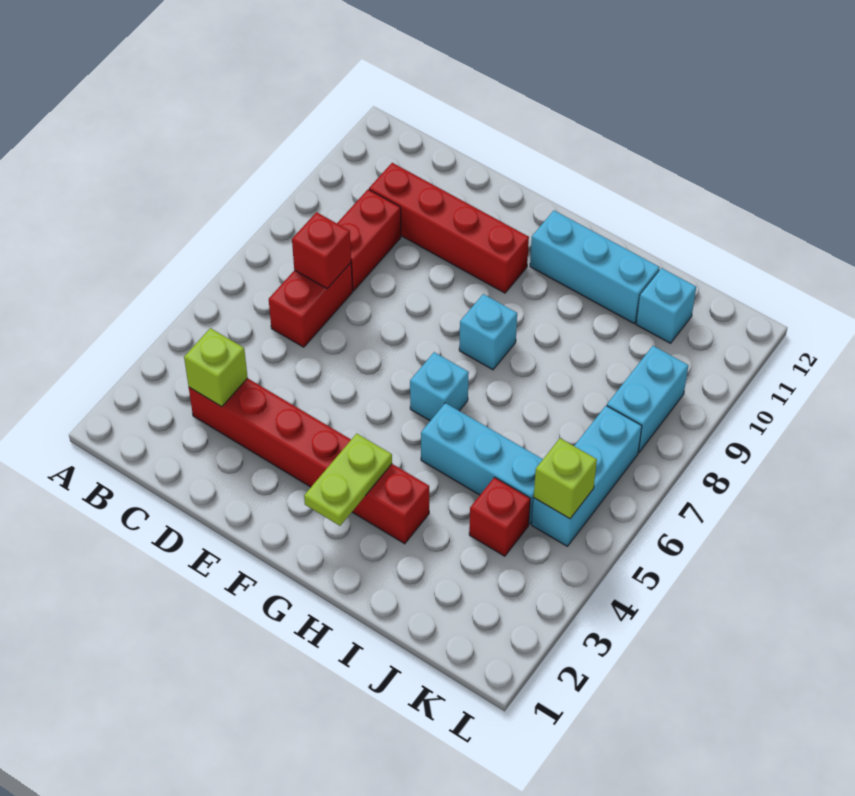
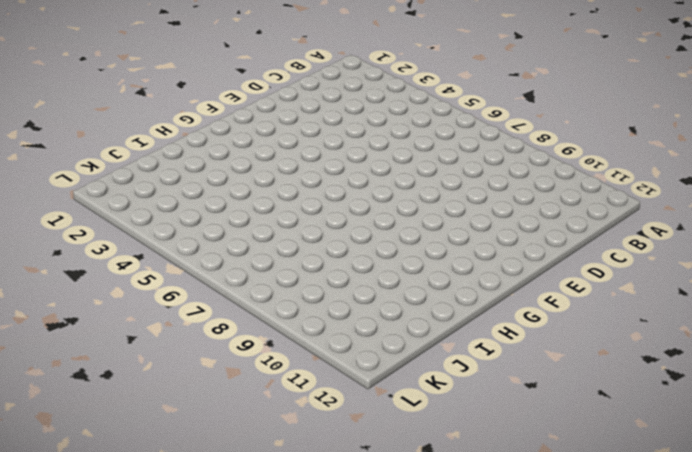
none -> red 1x6 brick [189,378,429,544]
none -> red 1x2 brick [269,263,353,347]
none -> red 1x2 brick [337,189,401,291]

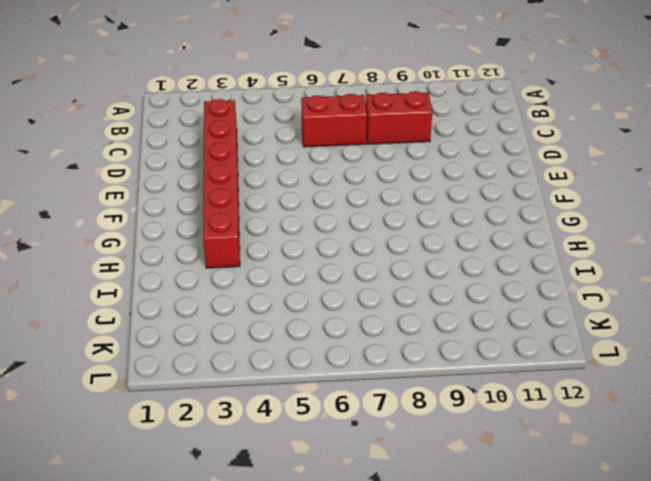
none -> red 1x4 brick [369,163,529,293]
none -> cyan 1x1 brick [410,352,469,421]
none -> cyan 1x1 brick [459,294,517,370]

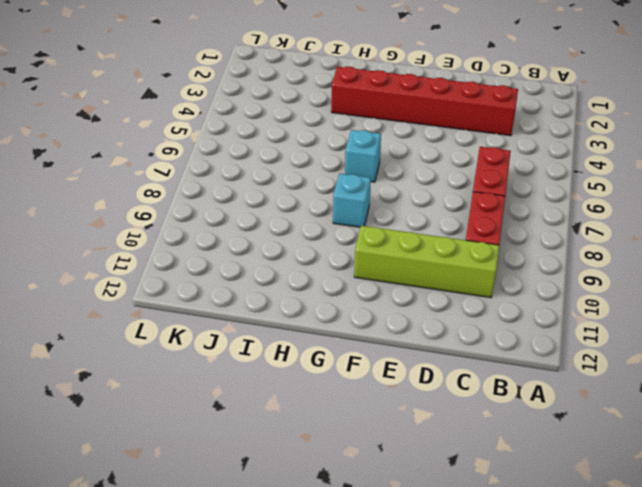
lime 1x4 brick [354,226,499,298] -> red 1x4 brick [369,163,529,293]
none -> cyan 1x3 brick [530,211,660,323]
none -> cyan 1x3 brick [421,403,543,524]
none -> red 1x1 brick [469,477,530,556]

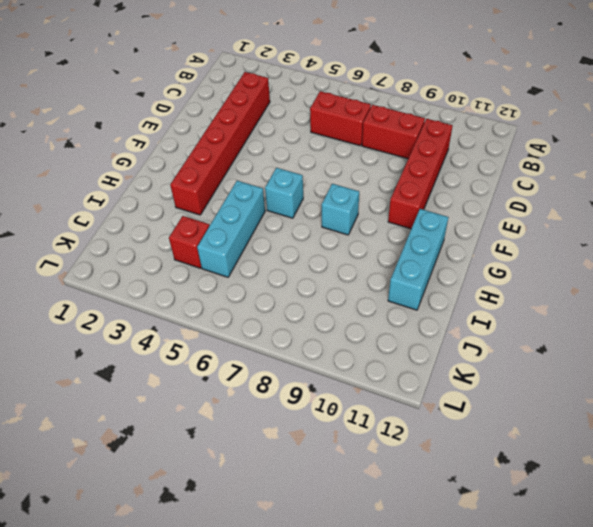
none -> cyan 1x1 brick [636,268,696,343]
none -> cyan 1x3 brick [532,406,642,546]
none -> cyan 1x2 brick [607,346,688,452]

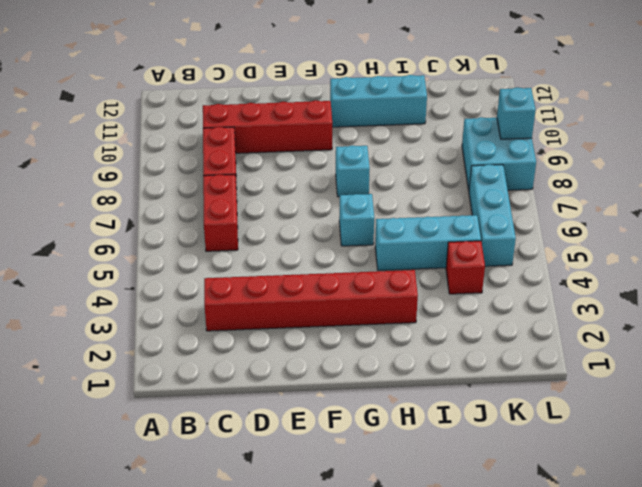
cyan 2x2 brick [462,117,536,190] -> cyan 1x2 brick [607,346,688,452]
cyan 1x1 brick [497,87,536,139] -> cyan 1x1 brick moved to [636,268,696,343]
none -> lime 1x1 brick [184,328,248,407]
none -> red 1x1 brick [292,212,351,288]
none -> lime 1x2 plate [304,434,392,526]

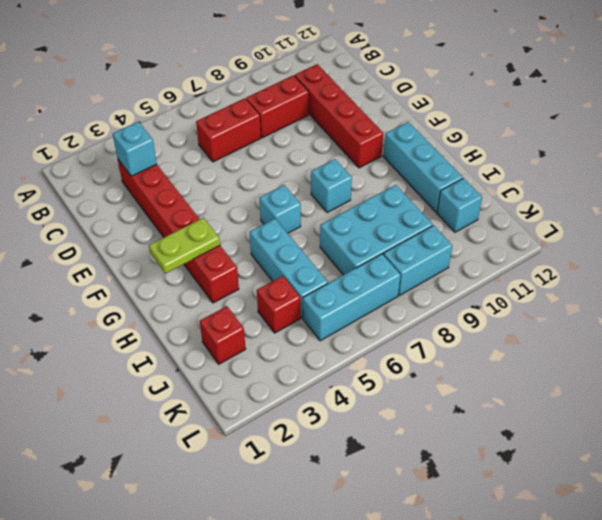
cyan 1x1 brick [113,122,157,176] -> lime 1x1 brick [184,328,248,407]
cyan 2x3 brick [320,185,433,275] -> none
red 1x1 brick [200,306,246,364] -> red 1x1 brick moved to [292,212,351,288]
none -> lime 1x1 brick [534,438,597,519]

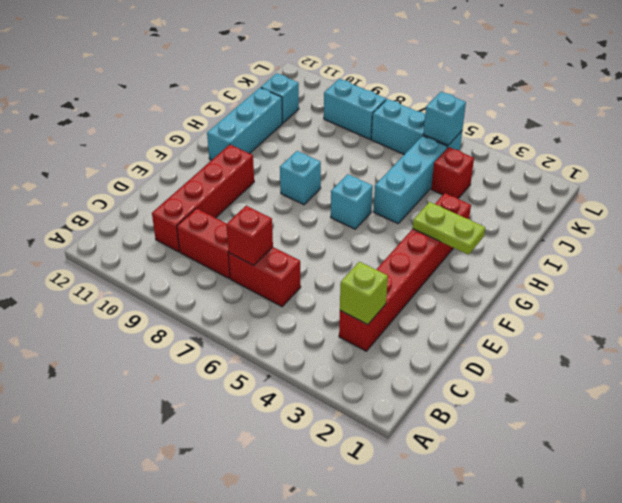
cyan 1x1 brick [423,92,466,145] -> lime 1x1 brick [534,438,597,519]

